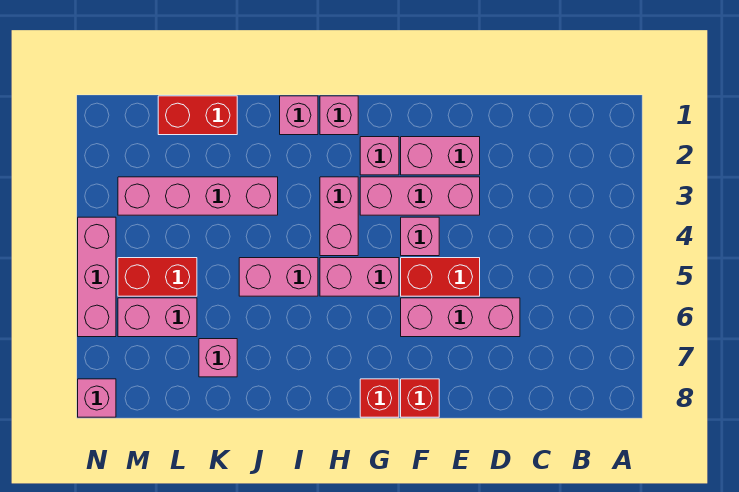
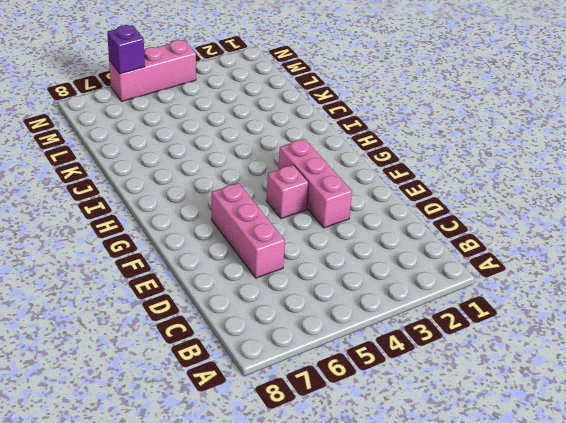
purple 1x1 brick [107,25,145,74] -> none
none -> pink 1x2 brick [401,137,480,175]
none -> red 1x2 brick [401,258,480,296]
none -> red 1x1 brick [401,379,439,417]

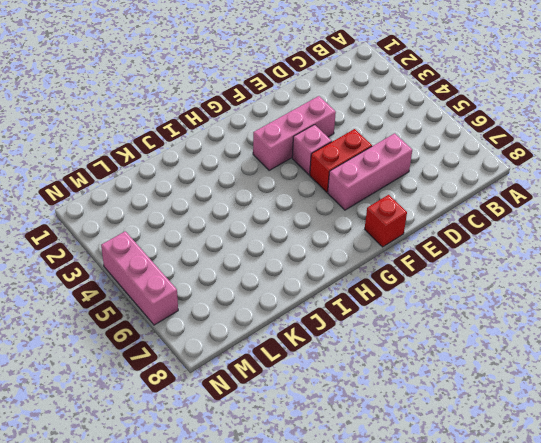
none -> pink 1x2 brick [401,137,480,175]
none -> pink 1x1 brick [360,137,399,175]
none -> pink 1x2 brick [320,258,399,296]

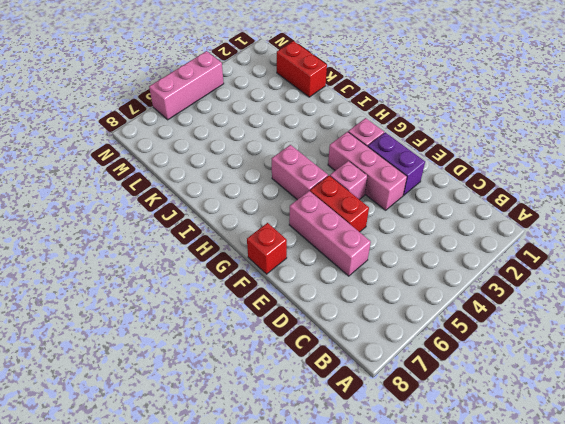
purple 1x2 brick [368,132,425,195] -> pink 1x2 brick [401,137,480,175]
none -> red 1x1 brick [360,379,399,417]
none -> pink 1x1 brick [320,96,358,135]
none -> pink 1x2 brick [320,177,358,256]

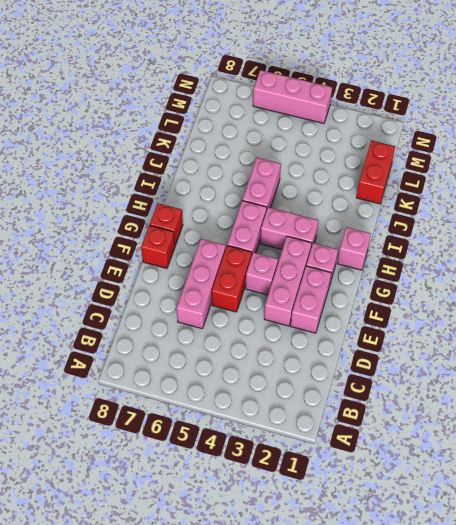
none -> pink 1x1 brick [280,96,318,135]
none -> pink 1x4 brick [118,177,278,215]
none -> pink 1x1 brick [199,339,237,377]

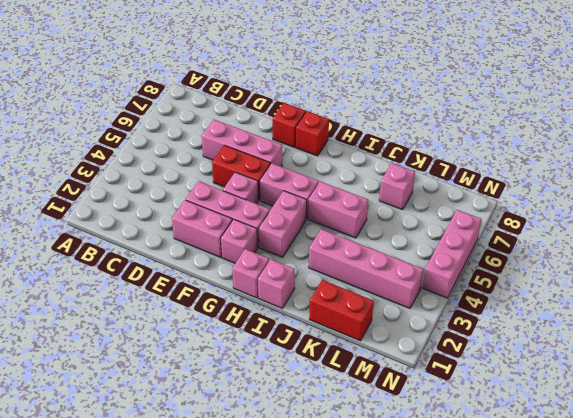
none -> red 1x2 brick [118,258,197,296]
none -> pink 1x2 brick [118,298,197,337]
none -> pink 1x1 brick [78,379,116,417]

